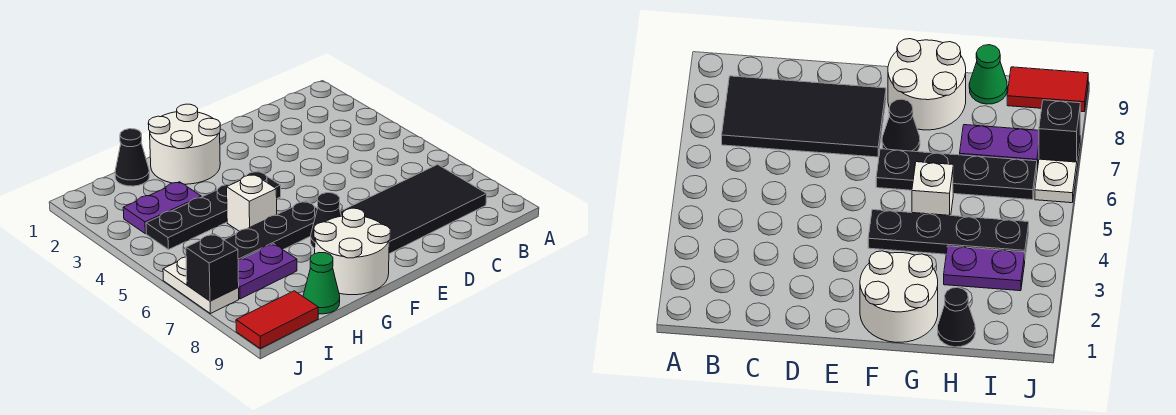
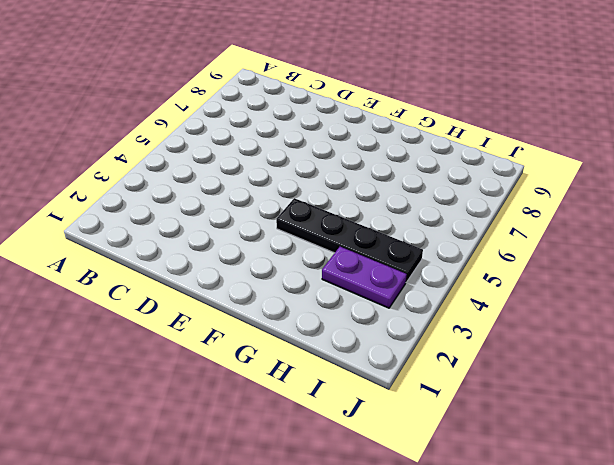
none -> black 2x4 tile [340,165,487,254]
none -> white 2x2 round brick [148,104,220,184]
none -> black 1x4 plate [225,201,317,260]

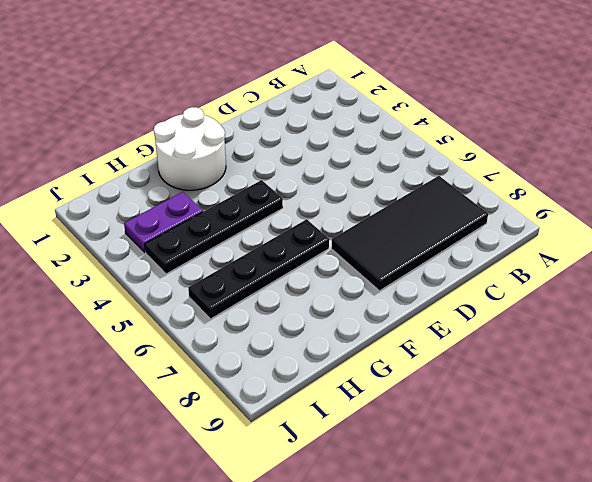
none -> black 1x1 cone [311,193,341,248]
none -> white 2x2 round brick [314,208,390,295]
none -> white 1x1 brick [227,174,277,231]

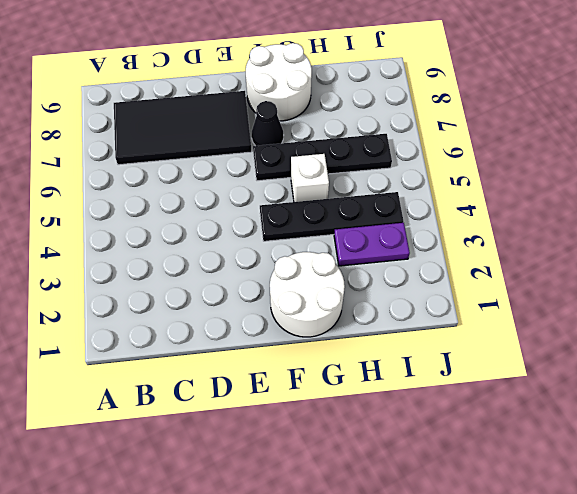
none -> black 1x1 cone [115,129,149,186]
none -> purple 1x2 plate [238,244,297,299]
none -> green 1x1 cone [303,253,340,314]

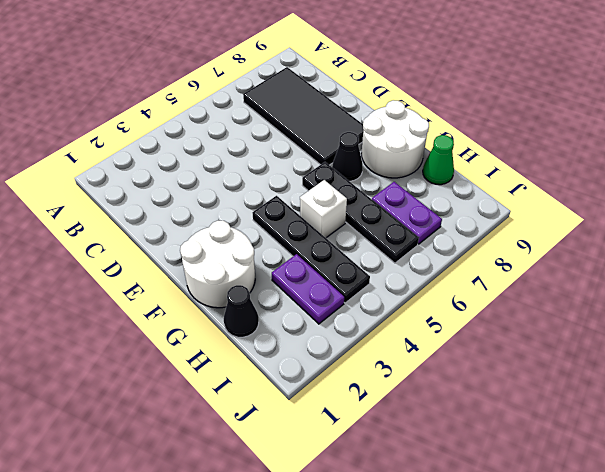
none -> red 1x2 tile [236,291,318,348]
none -> white 1x2 plate [163,257,239,314]
none -> black 1x1 brick [186,234,239,301]

